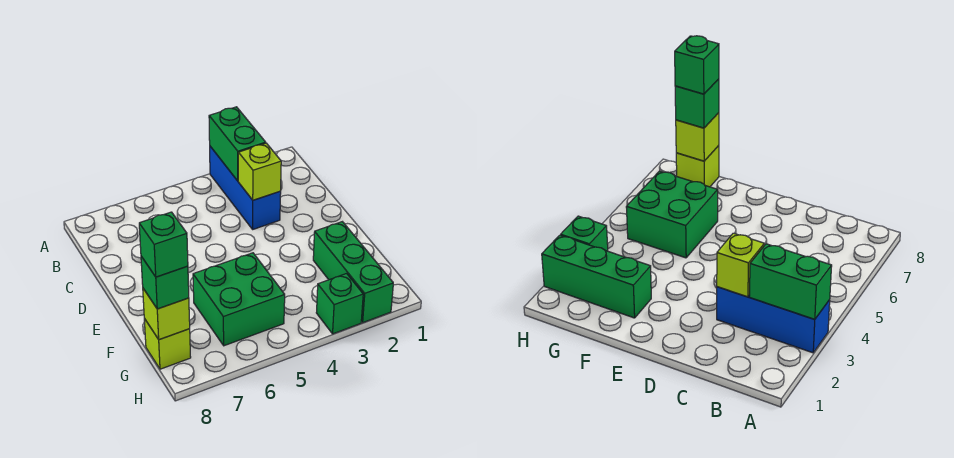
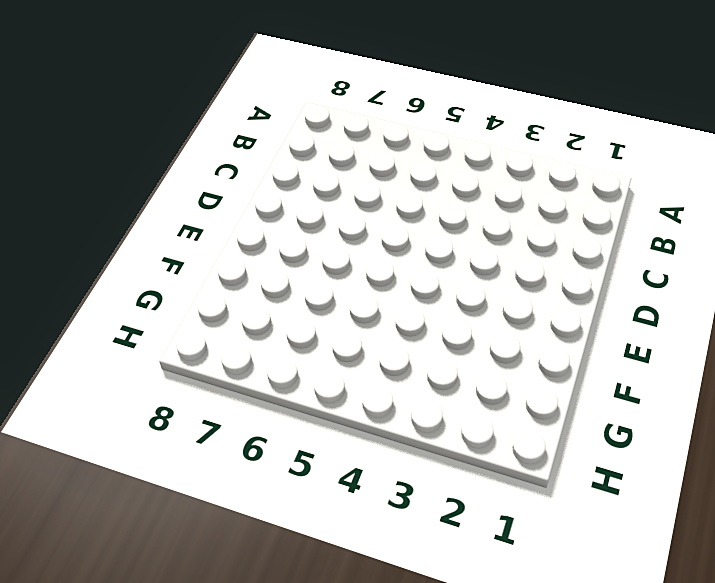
none -> blue 1x3 brick [210,146,281,229]
none -> green 1x3 brick [313,222,393,322]

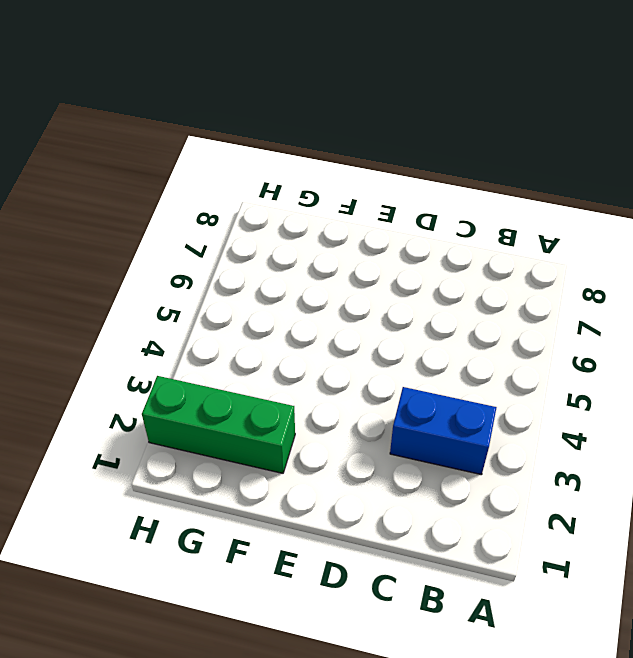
blue 1x2 brick [390,387,497,475] -> blue 1x3 brick [210,146,281,229]
none -> green 2x2 brick [193,253,285,346]
none -> lime 1x1 brick [144,319,191,369]

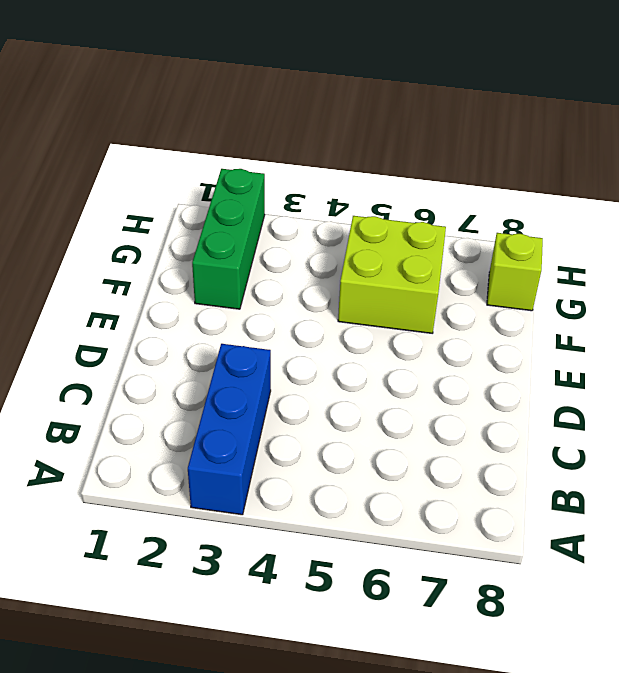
lime 2x2 brick [338,216,446,333] -> green 2x2 brick [193,253,285,346]
none -> green 1x1 brick [316,274,363,334]
none -> green 1x2 brick [209,107,266,181]

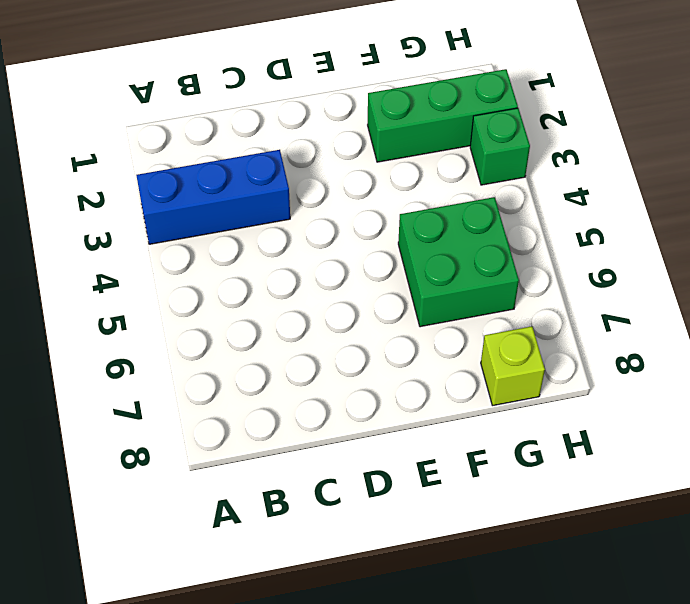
none -> green 1x2 brick [209,107,266,181]
none -> lime 1x1 brick [238,143,281,200]

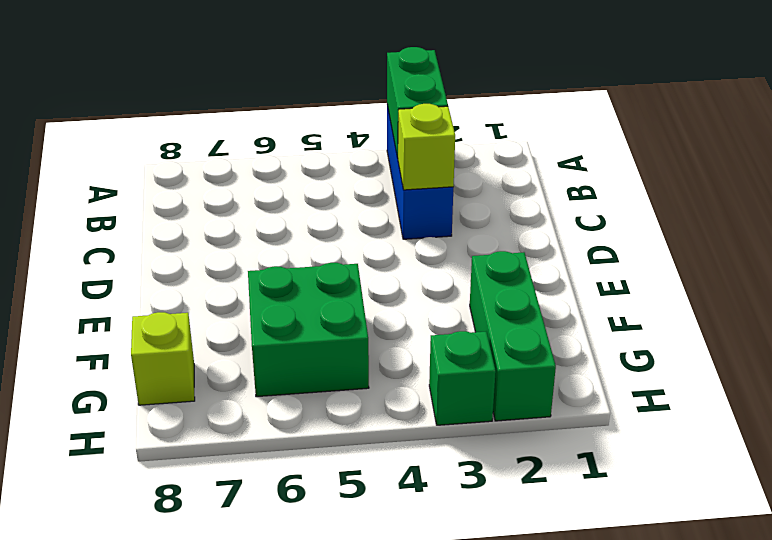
none -> lime 1x1 brick [143,289,190,340]
none -> green 1x1 brick [141,256,189,309]

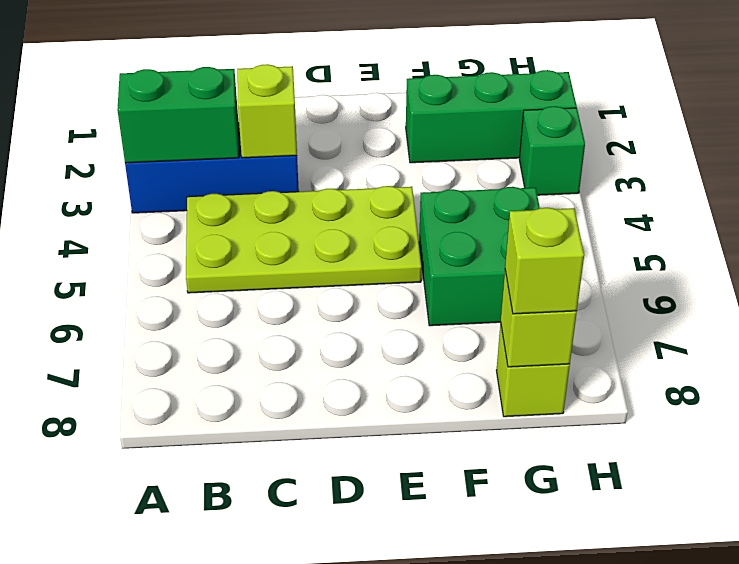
lime 2x4 plate [186,186,422,293] -> none
lime 1x1 brick [505,208,584,314] -> green 1x1 brick [141,256,189,309]
none -> green 1x1 brick [139,212,188,277]

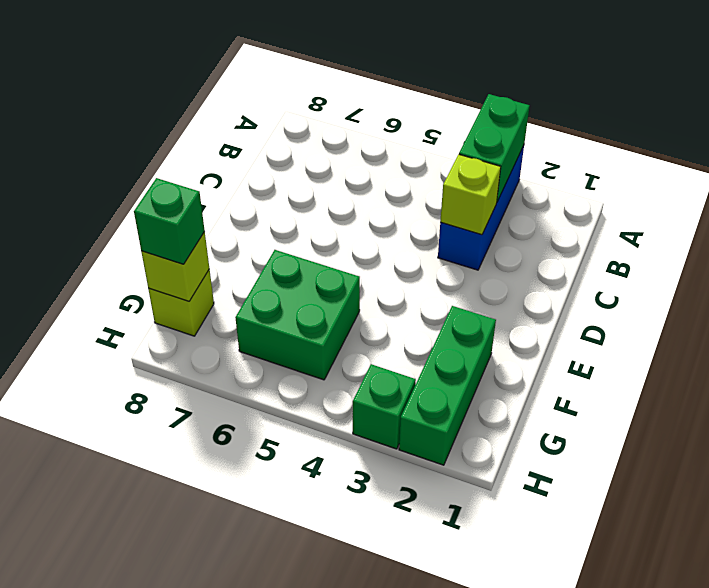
none -> green 1x1 brick [139,212,188,277]

